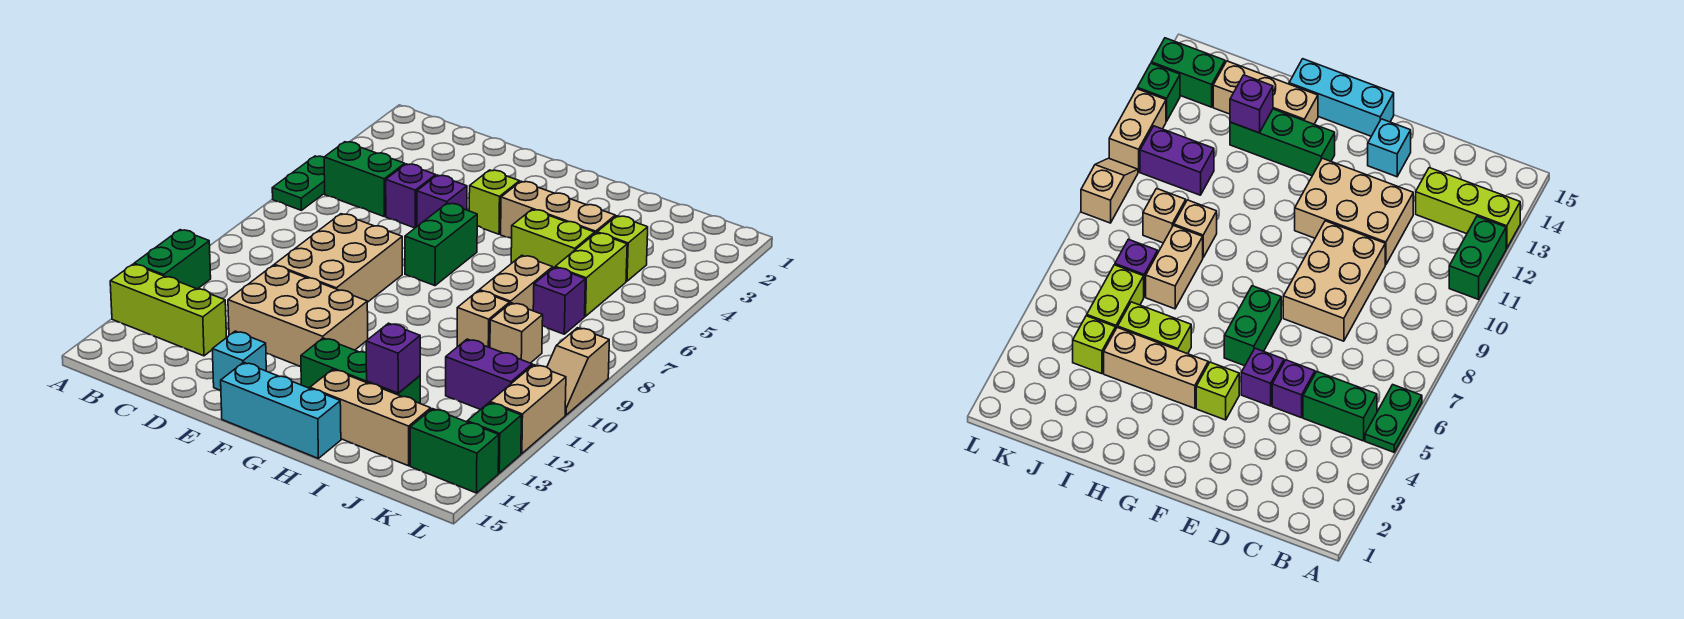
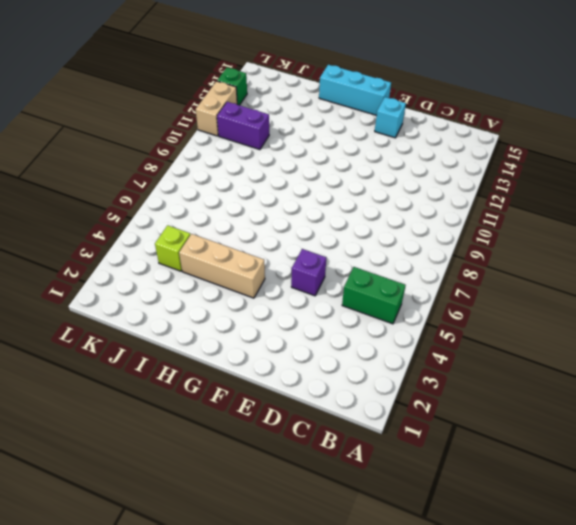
none -> green 1x2 plate [272,156,325,210]
none -> green 1x2 brick [134,230,211,289]
none -> lime 1x3 brick [110,264,226,356]

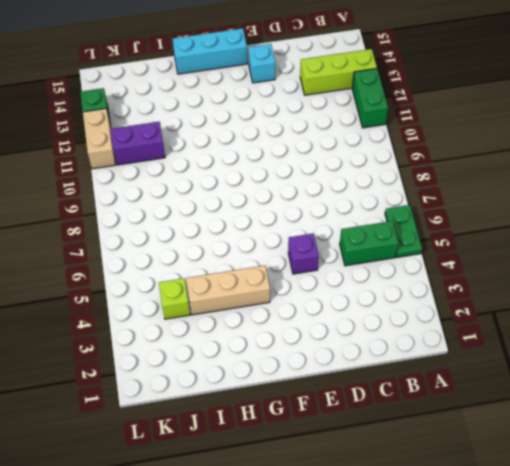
none -> purple 1x1 brick [386,164,436,228]
none -> tan 2x3 brick [274,214,402,302]
none -> tan 2x3 brick [228,265,368,367]

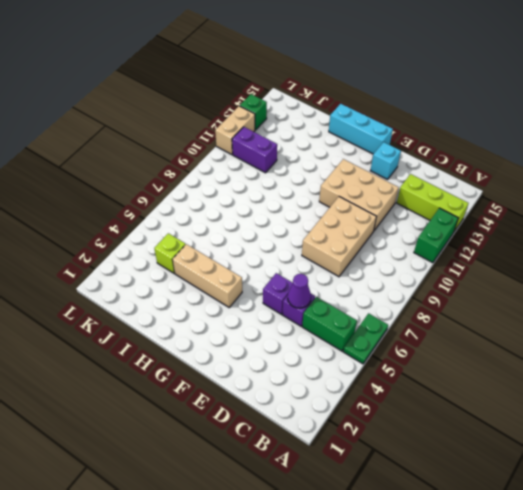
purple 1x1 cone [288,274,311,308] -> none
none -> lime 1x1 brick [469,170,520,234]
none -> green 1x2 brick [405,203,477,286]
none -> green 1x3 brick [301,338,420,403]

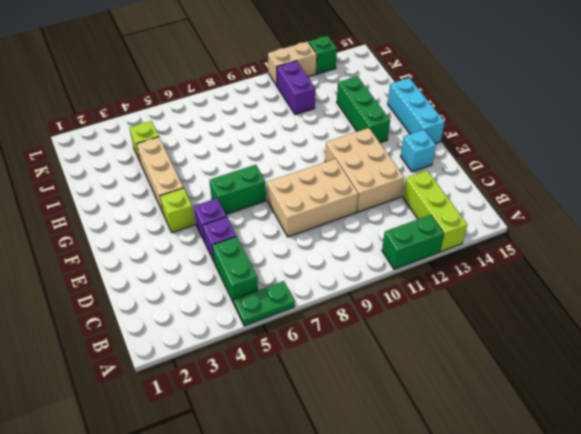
none -> lime 1x2 brick [511,210,595,268]
none -> tan 1x3 brick [310,369,431,466]
none -> tan 1x2 brick [479,255,553,311]

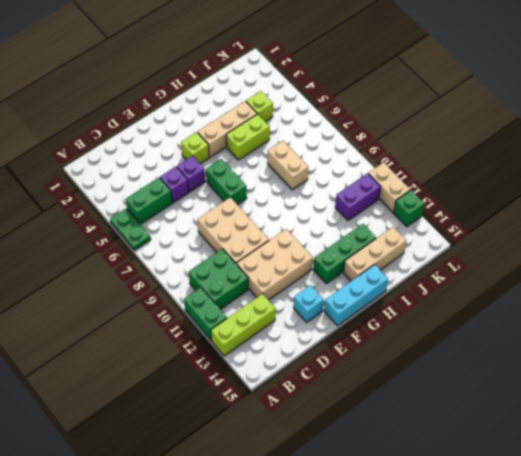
green 2x2 brick [189,249,249,309] -> none
none -> tan 1x1 brick [457,291,510,348]
none -> lime 1x2 brick [555,233,627,316]
none -> purple 1x1 brick [533,267,585,334]

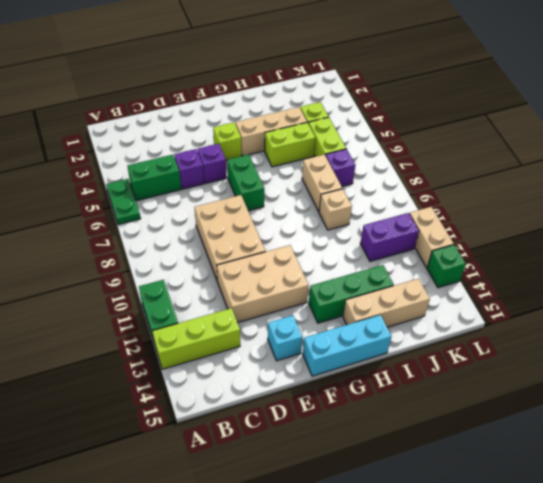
none -> tan 1x1 brick [490,303,543,363]
none -> green 1x2 brick [410,409,499,493]
none -> tan 1x2 slope [547,328,609,415]

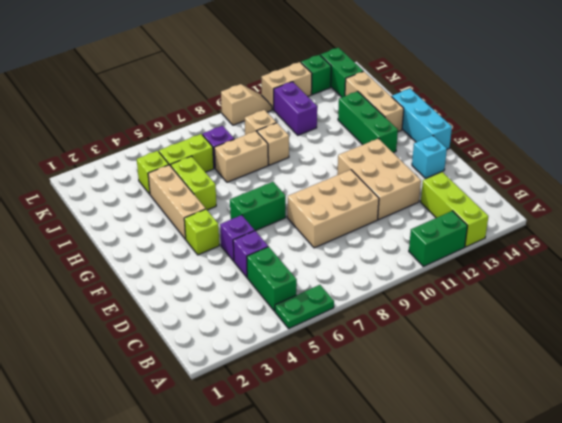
none -> purple 1x1 brick [366,323,420,393]

